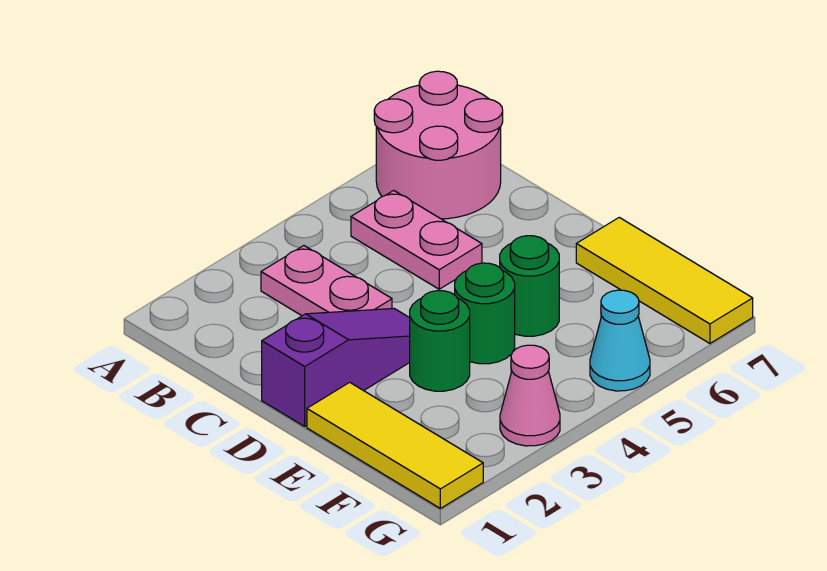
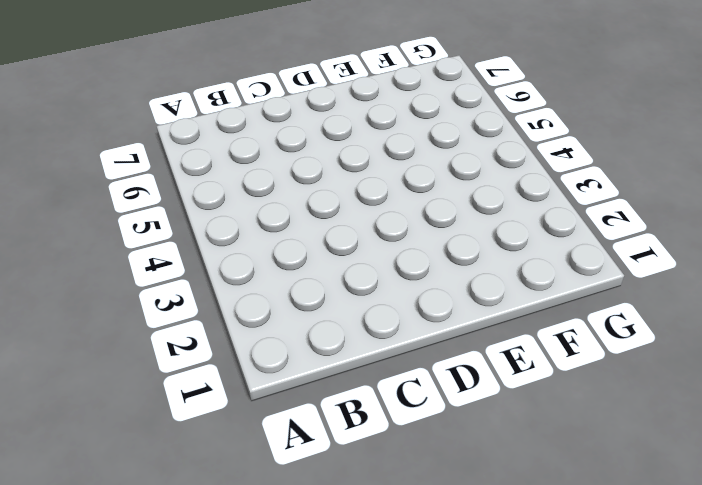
none -> pink 2x2 round brick [374,71,503,219]
none -> pink 1x2 plate [261,246,392,316]

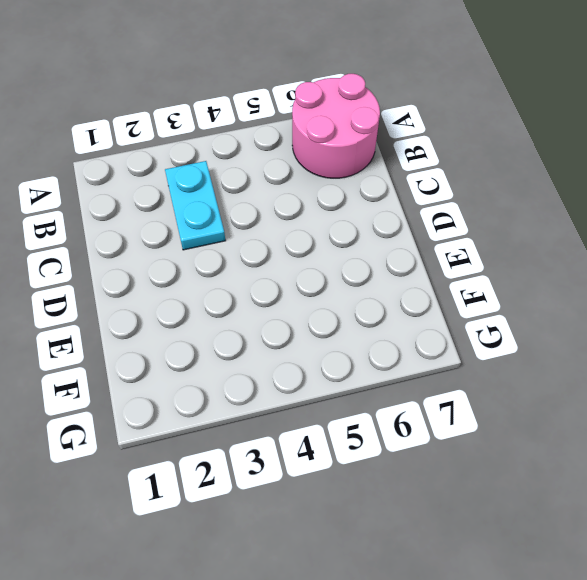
cyan 1x2 plate [165,161,226,250] -> pink 1x2 plate [261,246,392,316]
none -> pink 1x2 plate [351,190,482,289]
none -> purple 1x3 slope [262,309,410,426]

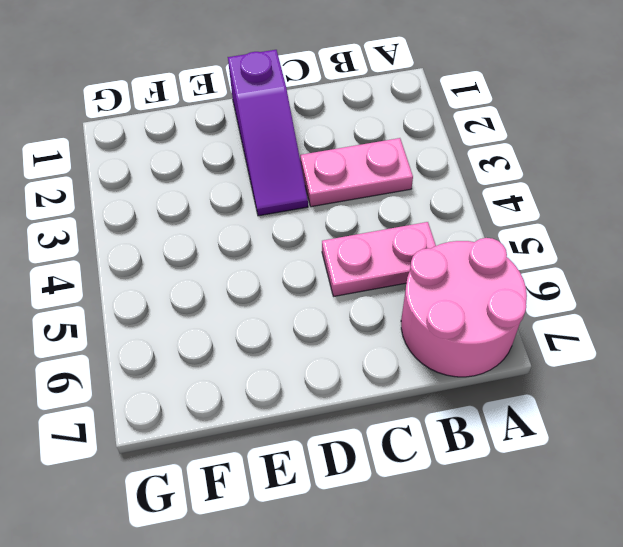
none -> yellow 1x3 tile [307,382,483,508]
none -> green 1x1 round brick [410,291,470,391]

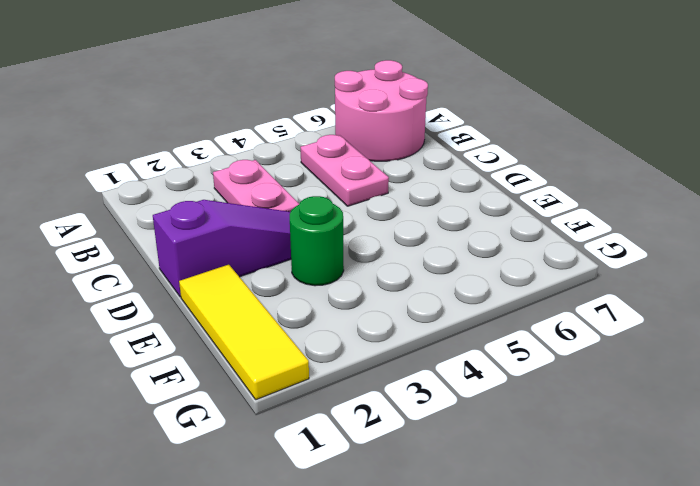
none -> green 1x1 round brick [455,263,515,364]
none -> green 1x1 round brick [500,236,559,336]

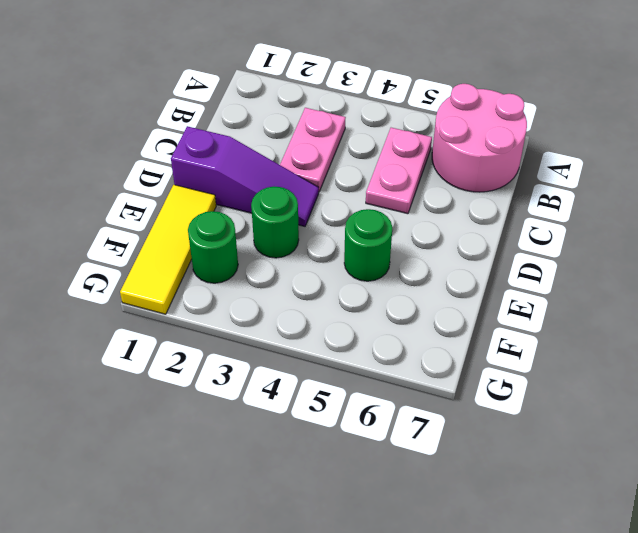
green 1x1 round brick [188,211,238,283] -> green 1x1 round brick moved to [455,263,515,364]
none -> yellow 1x3 tile [576,217,753,343]
none -> pink 1x1 cone [500,345,560,446]

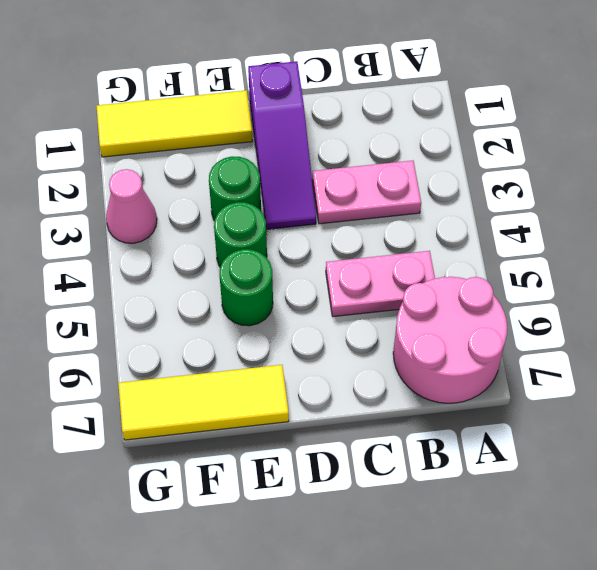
none -> cyan 1x1 cone [590,290,650,391]

